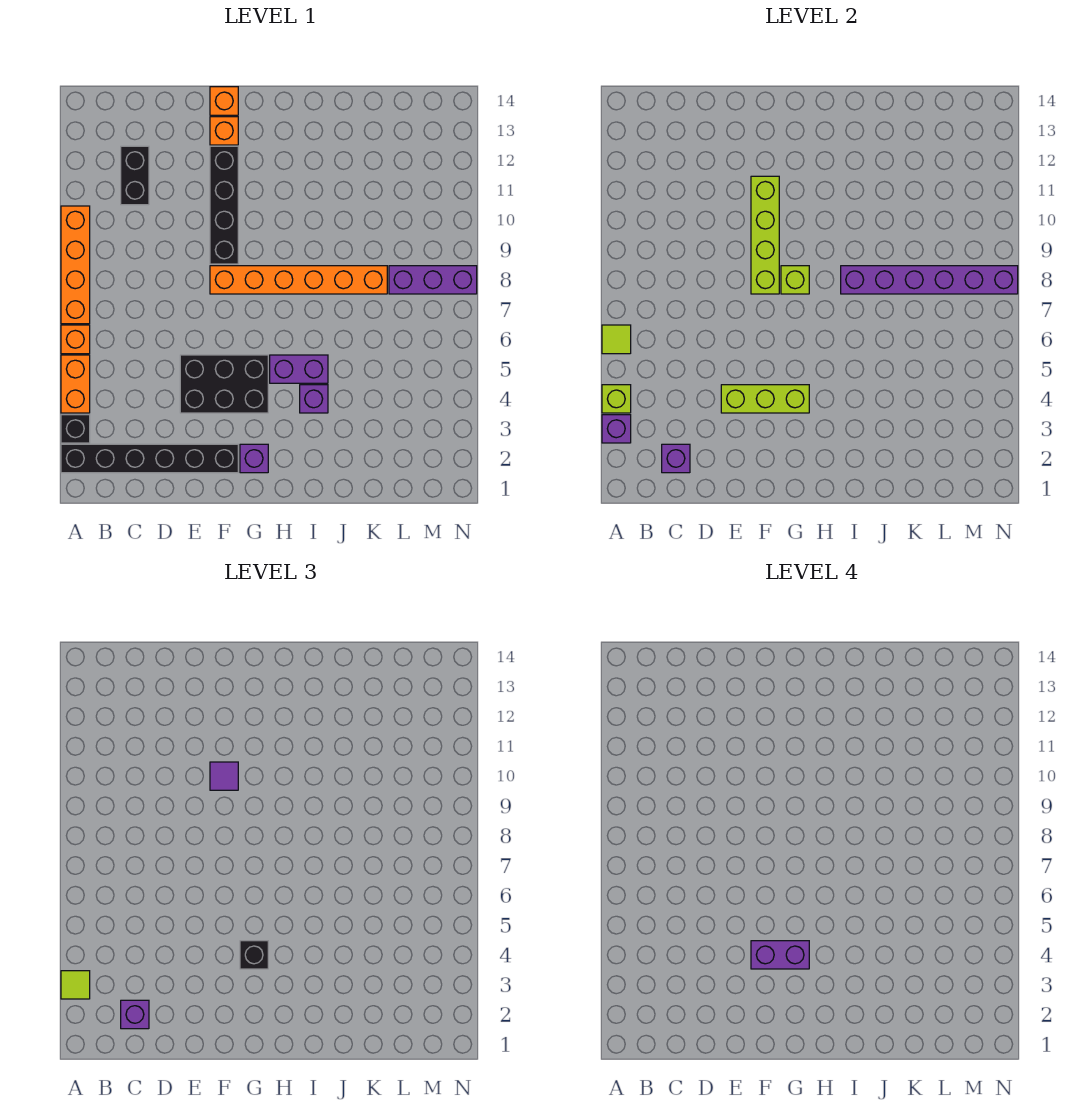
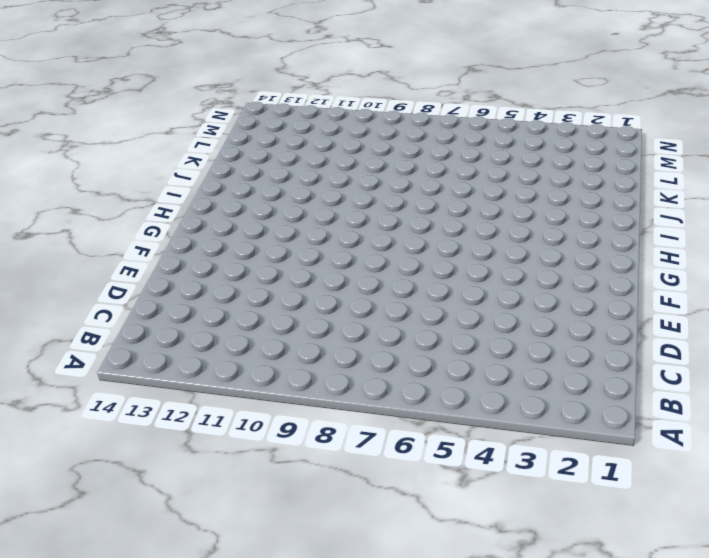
none -> black 1x6 brick [61,444,238,473]
none -> black 1x1 brick [61,415,90,443]
none -> orange 1x2 brick [61,355,90,413]

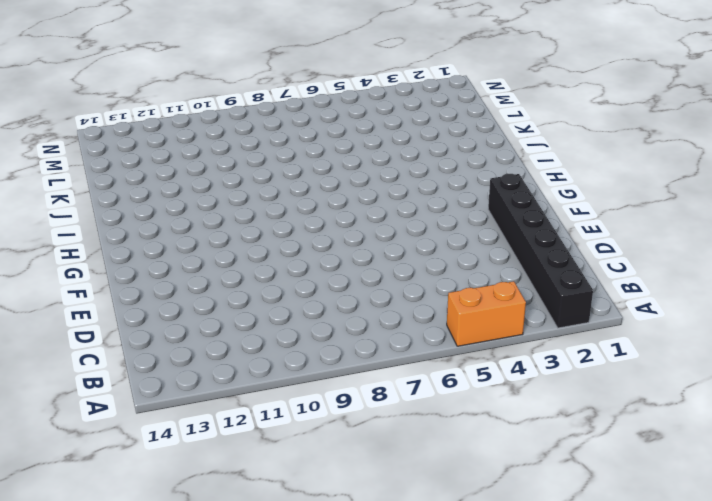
none -> black 1x1 brick [61,415,90,443]
none -> orange 1x1 brick [61,325,90,354]
none -> orange 1x4 brick [61,206,90,324]

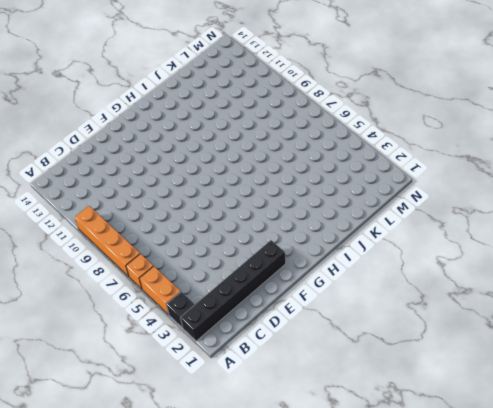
none -> black 1x2 brick [121,146,149,205]
none -> black 2x3 brick [180,355,268,413]
none -> orange 1x6 brick [210,266,387,294]

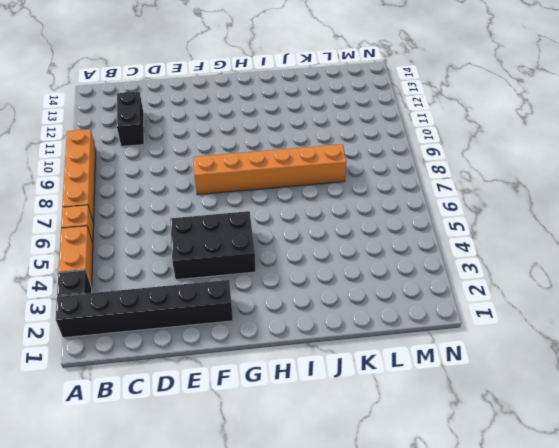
none -> black 1x4 brick [210,146,238,264]
none -> orange 1x1 brick [210,117,238,145]
none -> orange 1x1 brick [210,87,238,115]

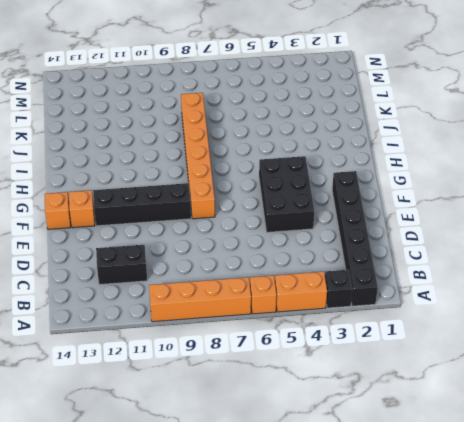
none -> purple 1x1 brick [240,444,268,473]
none -> purple 1x2 brick [270,355,328,383]
none -> purple 1x1 brick [300,385,328,413]

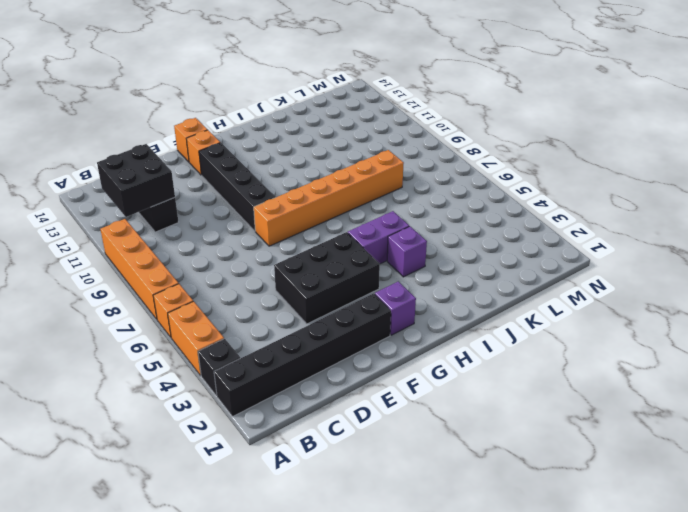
black 2x2 brick [97,144,175,217] -> none
none -> purple 1x3 brick [389,266,477,294]
none -> purple 1x1 brick [602,415,631,443]
none -> lime 1x1 brick [602,385,631,413]

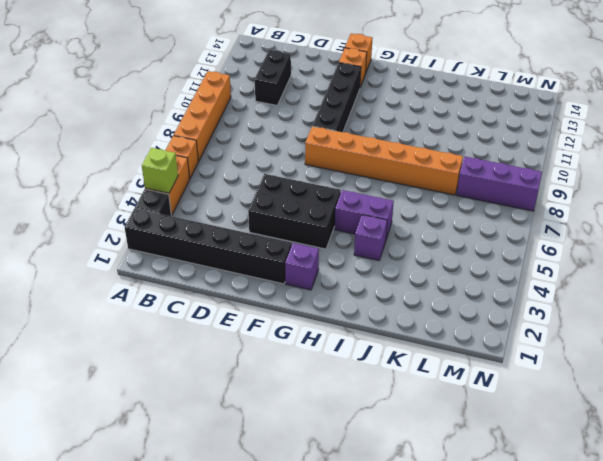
none -> purple 1x1 brick [602,415,631,443]
none -> lime 1x1 tile [602,325,631,354]
none -> purple 1x1 brick [662,444,690,473]

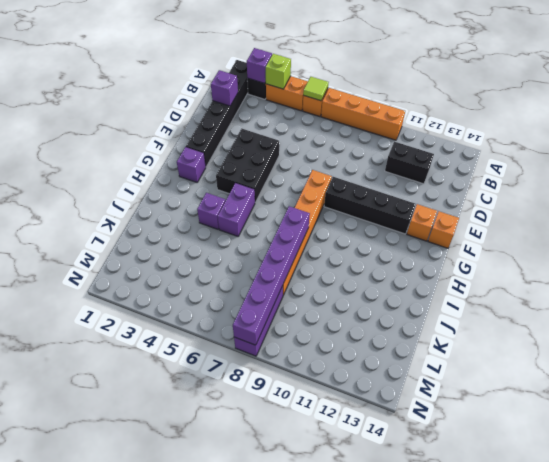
none -> lime 1x3 brick [721,385,809,413]
none -> lime 1x4 brick [751,176,779,294]
none -> lime 1x1 brick [781,266,809,294]

